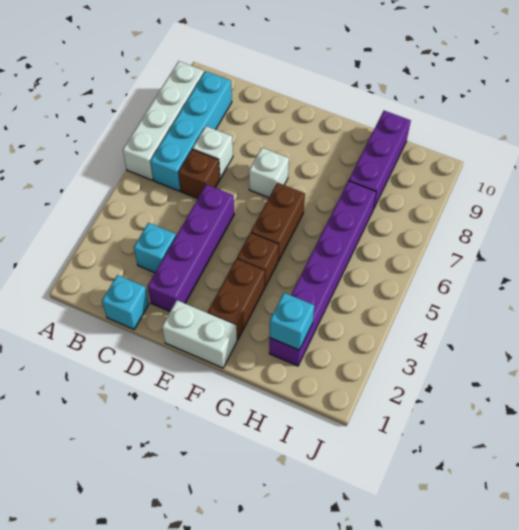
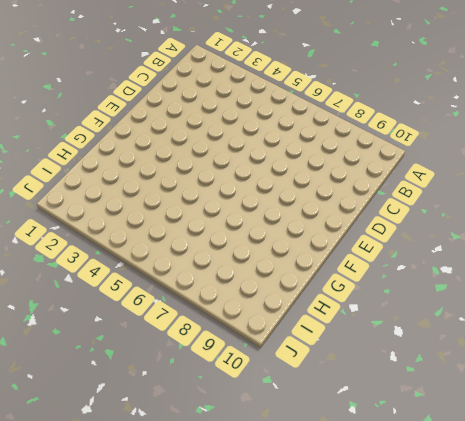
none -> white 1x4 brick [123,61,204,180]
none -> cyan 1x4 brick [150,71,232,191]
none -> cyan 1x1 brick [102,275,149,329]

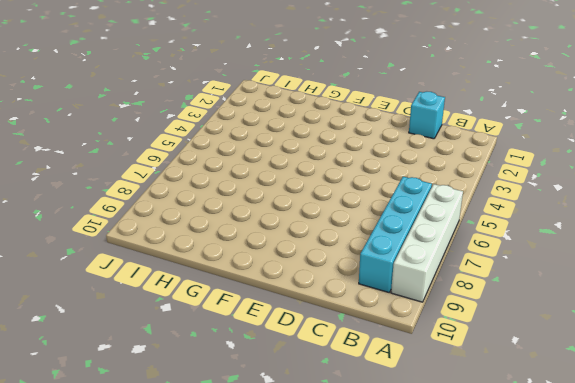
none -> cyan 1x1 brick [134,223,176,273]
none -> brown 1x1 brick [178,149,220,199]
none -> white 1x1 brick [193,126,233,178]

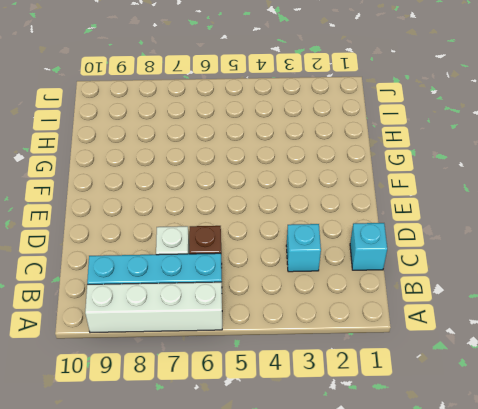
none -> purple 1x4 brick [148,184,234,311]
none -> white 1x2 brick [162,300,237,368]
none -> white 1x1 brick [249,148,289,198]

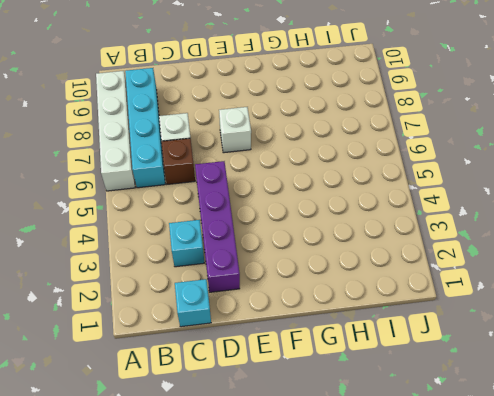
none -> white 1x2 brick [162,300,237,368]
none -> brown 1x2 brick [208,259,265,340]
none -> brown 1x1 brick [237,233,279,286]

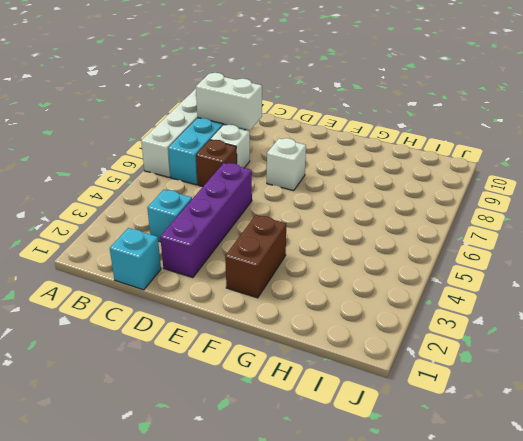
white 1x2 brick [196,73,262,130] -> white 1x2 brick moved to [162,300,237,368]
none -> brown 1x1 brick [237,233,279,286]
none -> brown 1x2 brick [251,183,305,261]
none -> purple 1x6 brick [269,181,376,366]

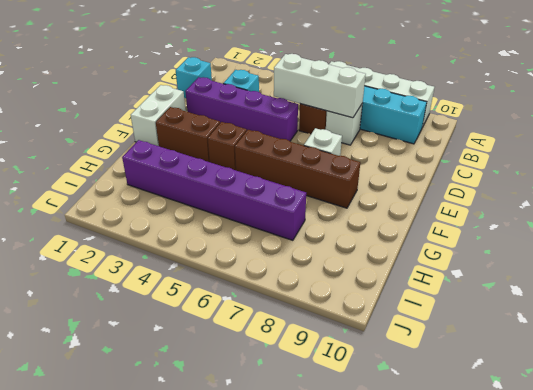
white 1x3 brick [274,54,366,118] -> none
brown 1x4 brick [235,130,360,208] -> brown 1x2 brick [251,183,305,261]
none -> purple 1x3 brick [349,111,411,210]
none -> cyan 1x1 brick [270,293,314,350]

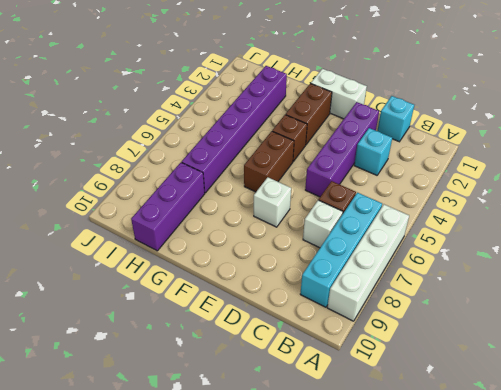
none -> cyan 1x1 brick [270,293,314,350]

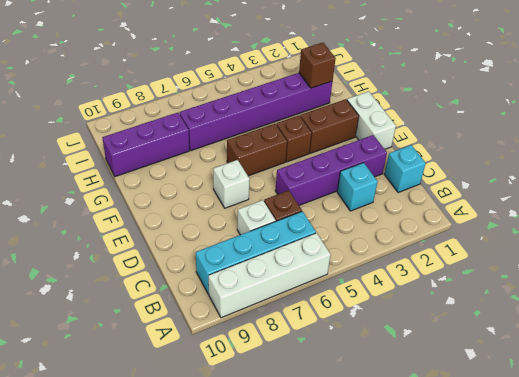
brown 1x1 brick [299,43,336,88] -> cyan 1x1 brick [270,293,314,350]

